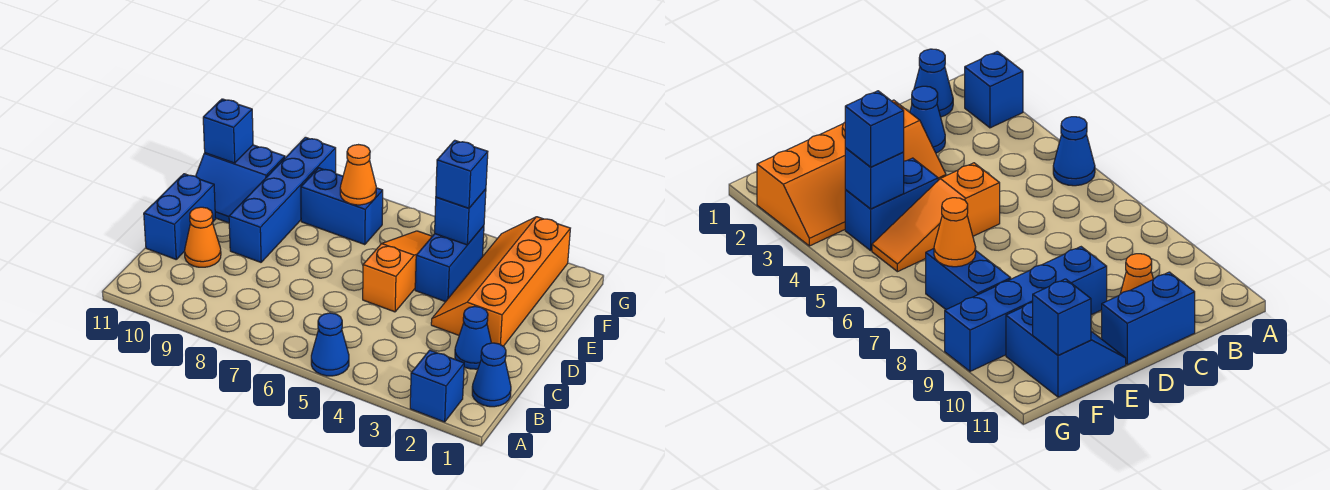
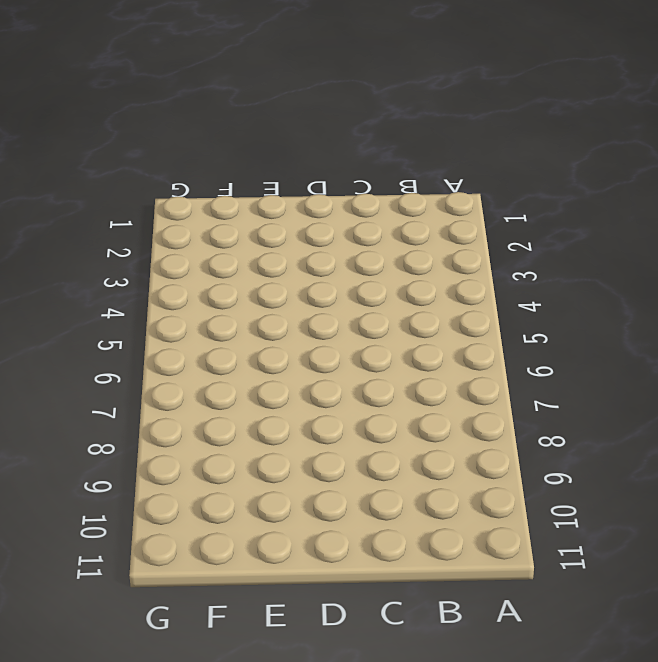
none -> blue 1x1 brick [410,350,464,422]
none -> blue 1x1 cone [311,313,349,376]
none -> blue 1x1 cone [472,343,511,407]

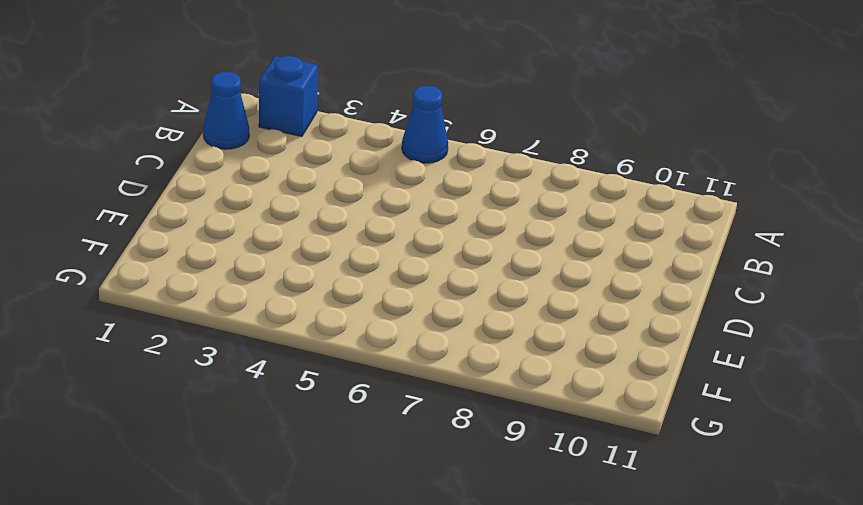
none -> blue 1x1 cone [455,306,491,369]
none -> orange 1x1 cone [185,207,221,267]
none -> blue 1x2 brick [144,174,216,259]

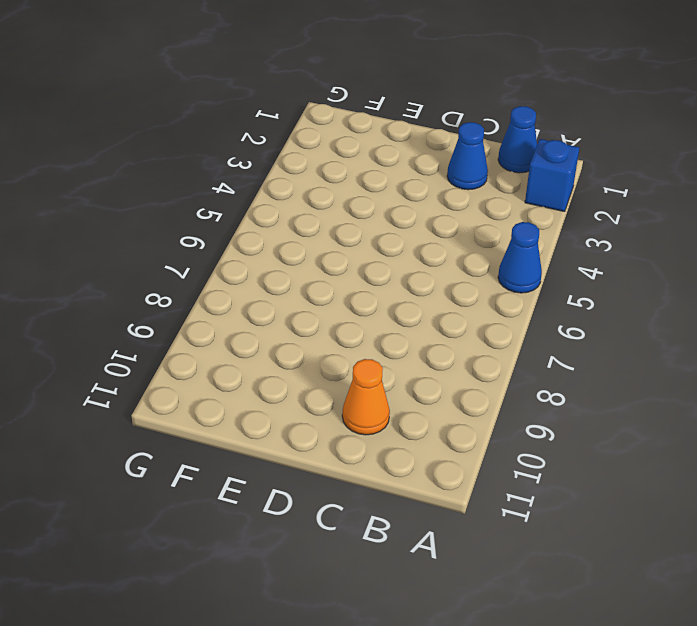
none -> blue 1x2 brick [144,174,216,259]
none -> orange 2x4 slope [431,217,570,346]
none -> orange 1x3 slope [363,231,432,312]

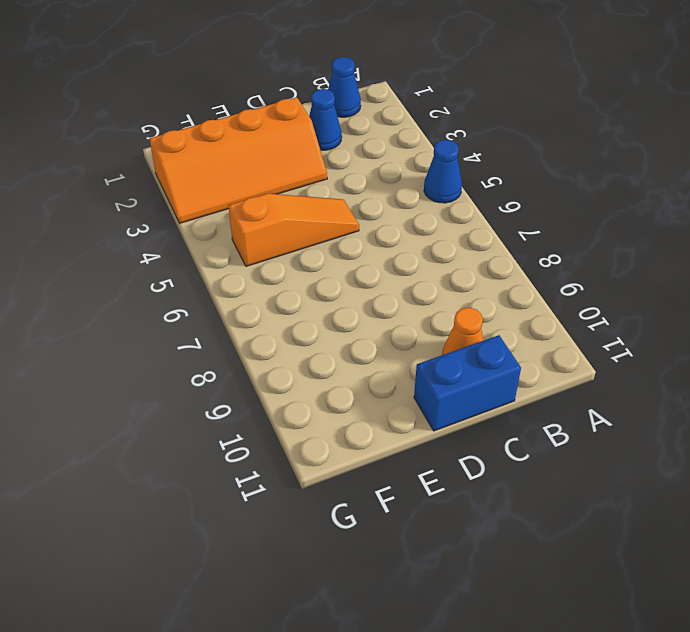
orange 1x3 slope [228,194,359,266] -> orange 1x3 slope turned to [363,231,432,312]
none -> blue 1x1 brick [410,350,464,422]
none -> blue 1x4 brick [229,137,336,262]
none -> blue 1x2 brick [415,226,484,302]

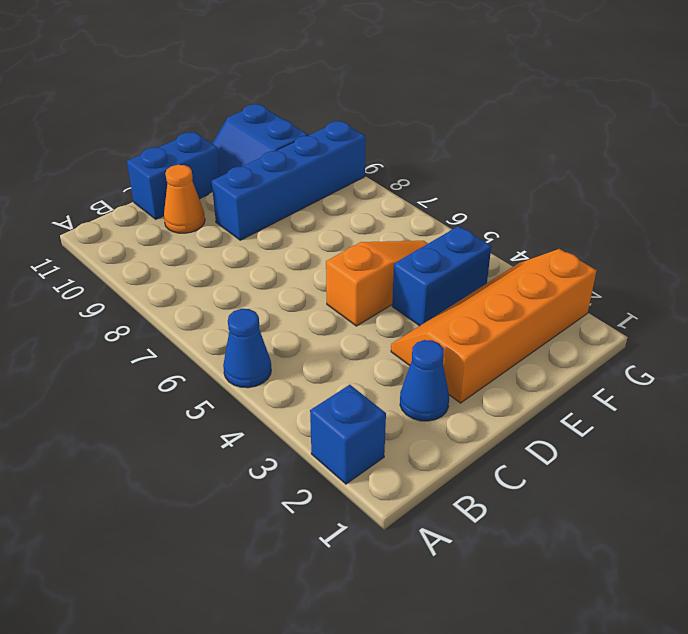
none -> blue 1x1 cone [472,343,511,407]
none -> blue 1x2 brick [301,168,383,245]
none -> blue 1x1 brick [435,189,486,245]

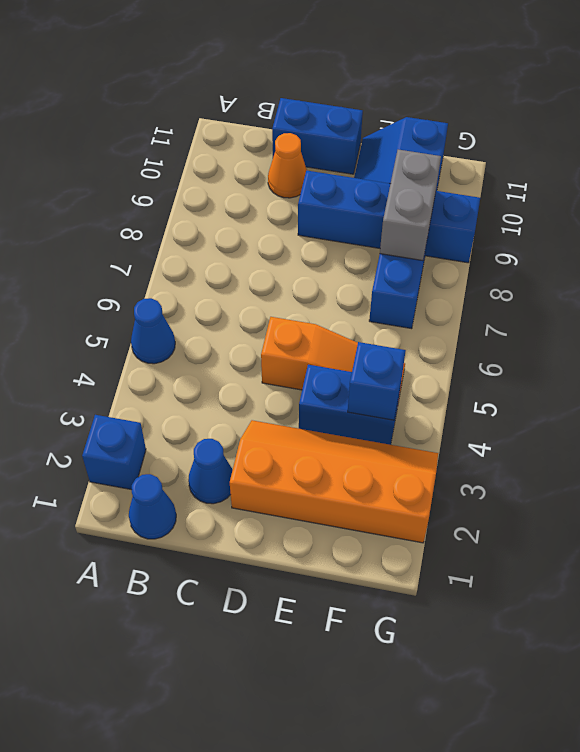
grey 1x2 brick [380,150,441,261] -> none
none -> orange 1x1 cone [340,145,376,205]
none -> blue 1x1 brick [203,99,253,163]
none -> blue 1x1 brick [436,140,488,208]

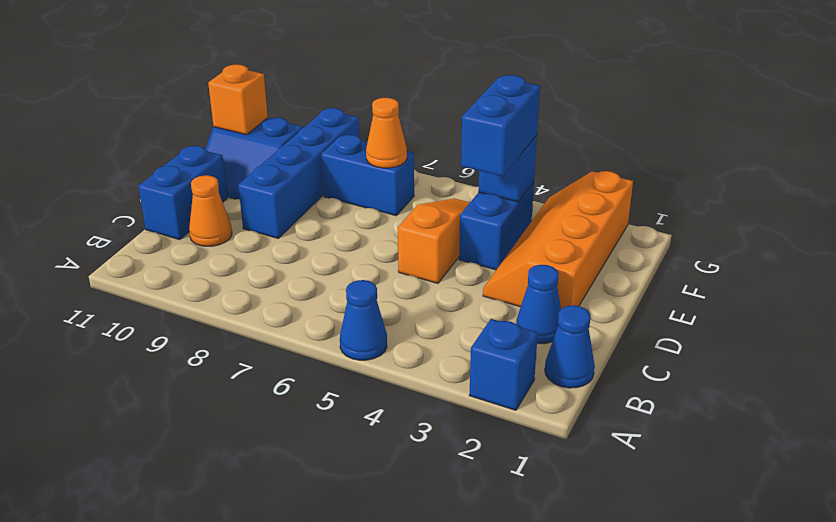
blue 1x2 brick [461,75,540,176] -> blue 1x1 brick [436,140,488,208]
orange 1x1 brick [208,64,268,135] -> blue 1x1 brick [203,99,253,163]

